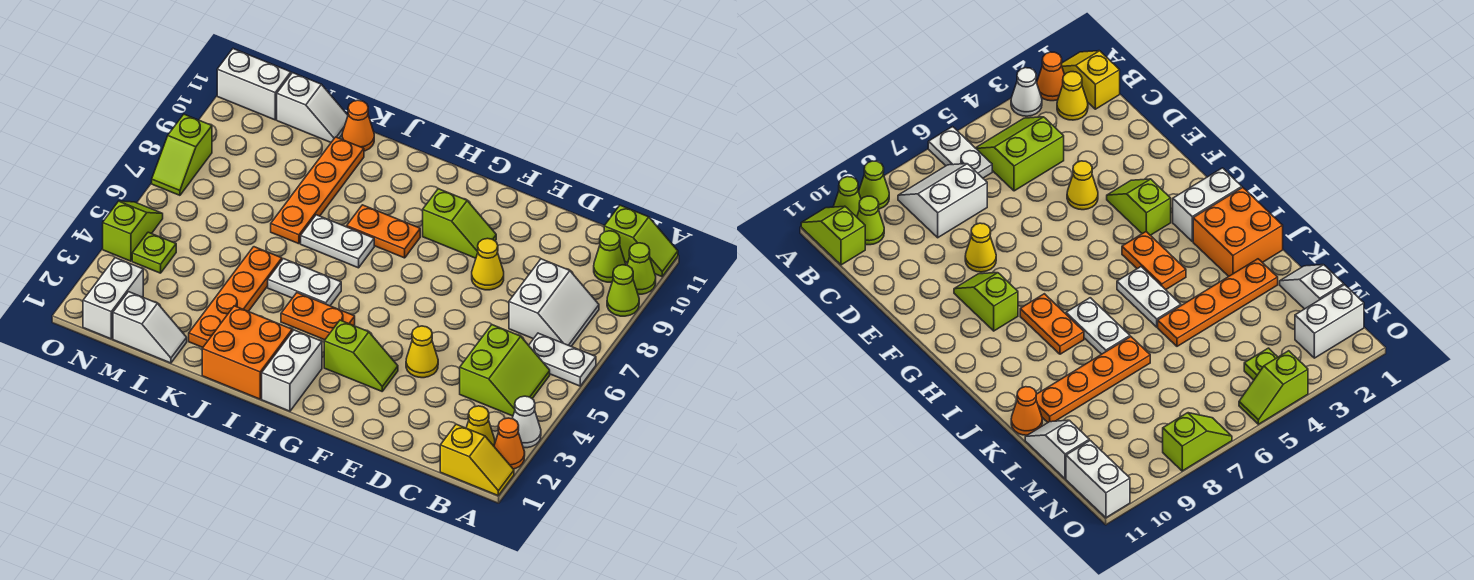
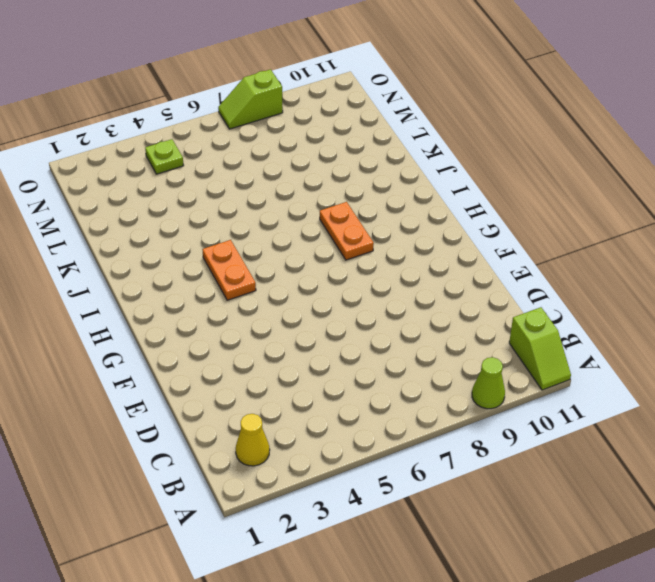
none -> yellow 1x2 slope [440,424,514,496]
none -> orange 1x1 cone [494,418,525,469]
none -> white 1x1 cone [512,396,541,448]
none -> white 1x2 plate [529,333,596,386]

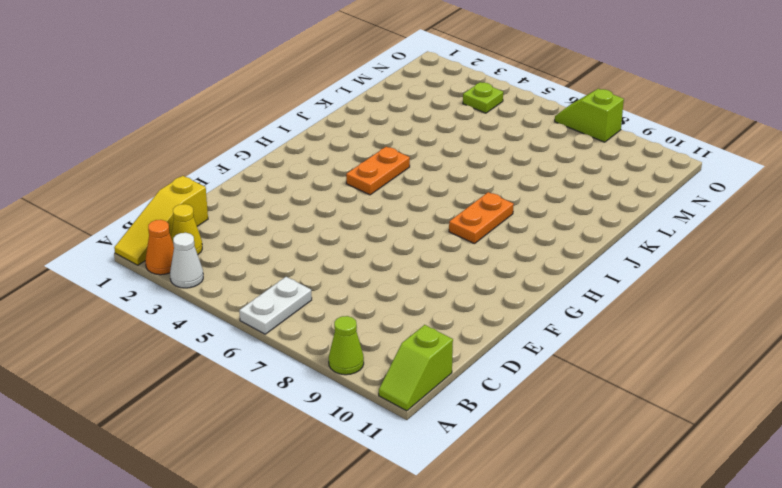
yellow 1x3 slope [114,176,208,265] -> yellow 1x2 slope [440,424,514,496]
none -> lime 1x1 cone [627,243,656,294]
none -> lime 2x2 slope [460,325,550,416]
none -> white 2x2 slope [509,259,599,346]
none -> lime 1x1 cone [594,231,626,282]

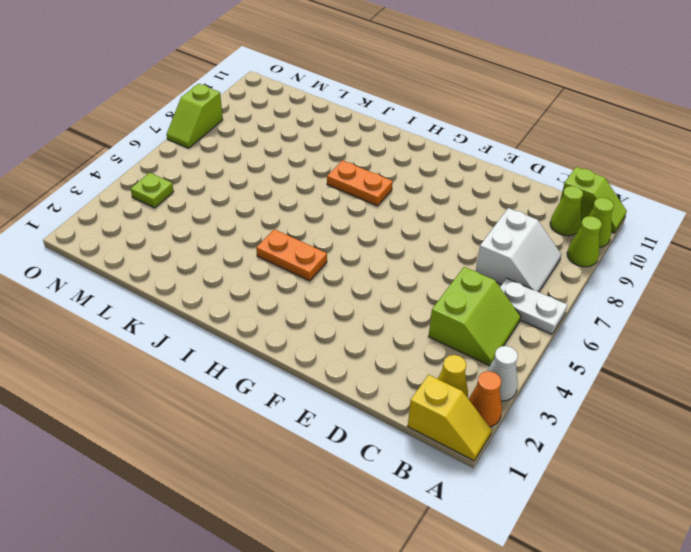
none -> yellow 1x1 cone [406,326,438,378]
none -> yellow 1x1 cone [472,238,504,290]
none -> lime 1x2 slope [324,320,398,391]
none -> lime 1x2 slope [423,189,496,258]

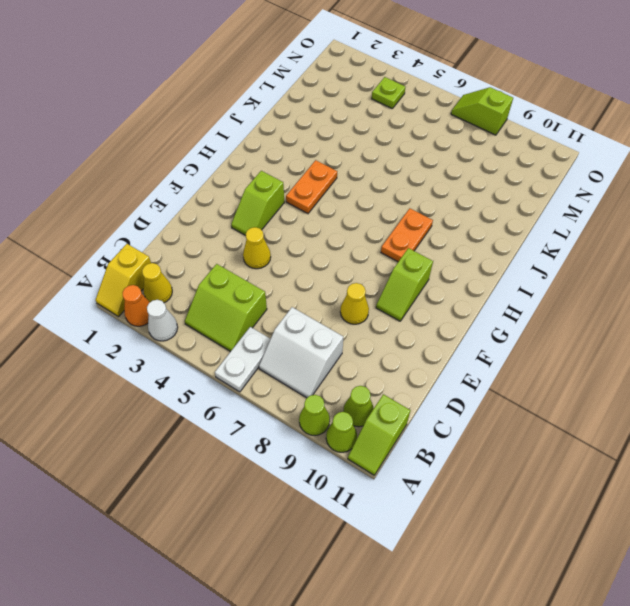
none -> white 1x2 brick [262,330,322,411]
none -> orange 2x2 brick [202,306,292,399]
none -> white 1x2 plate [268,259,341,306]
none -> white 1x2 plate [301,215,374,268]

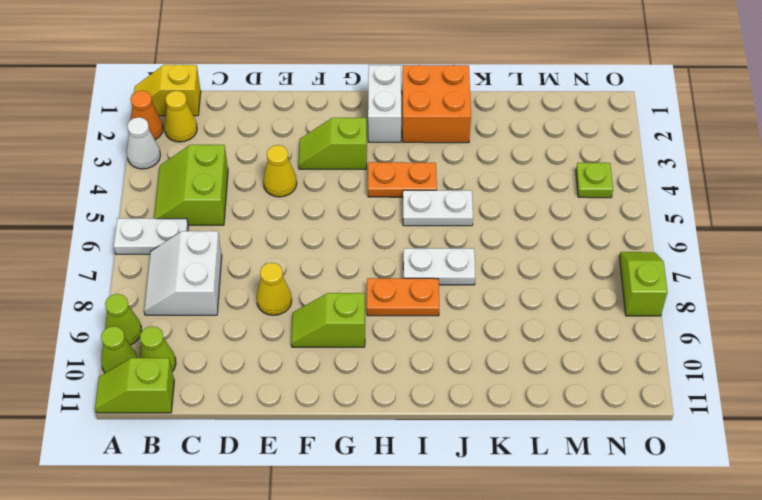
none -> orange 1x4 plate [189,247,282,347]
none -> orange 1x4 plate [271,137,364,244]
none -> orange 1x1 cone [342,100,374,151]
none -> white 1x2 slope [113,292,187,363]

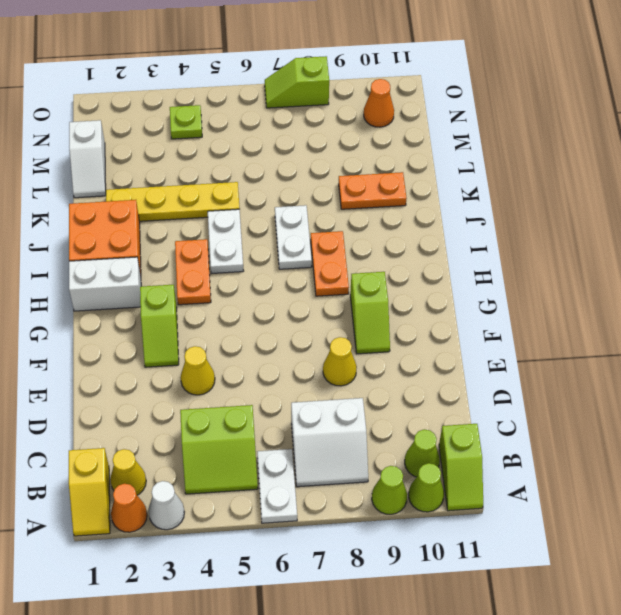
yellow 1x4 plate [106,182,240,221] -> orange 1x4 plate [189,247,282,347]
orange 1x2 plate [339,172,407,209] -> orange 1x4 plate [271,137,364,244]
orange 1x1 cone [364,79,394,127] -> orange 1x1 cone moved to [342,100,374,151]
none -> white 1x2 slope [277,73,348,142]
none -> white 1x2 brick [83,258,143,339]
none -> white 1x2 brick [217,49,291,120]
none -> lime 1x2 slope [103,201,163,261]

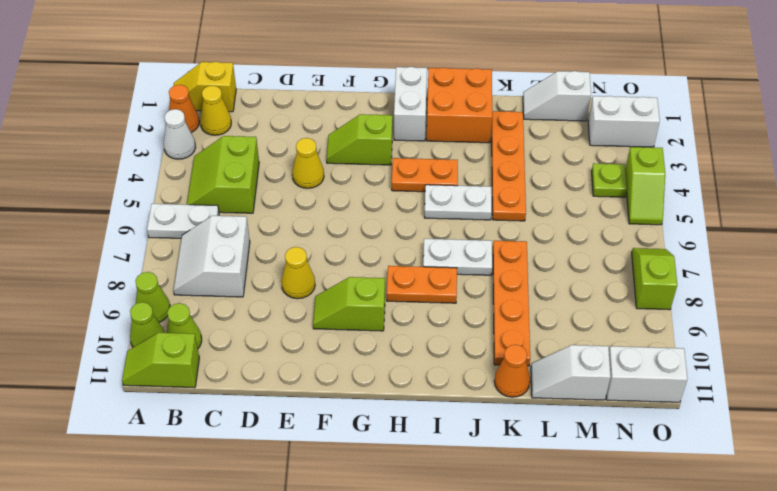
white 1x2 brick [588,96,660,147] -> white 1x2 brick turned to [83,258,143,339]

